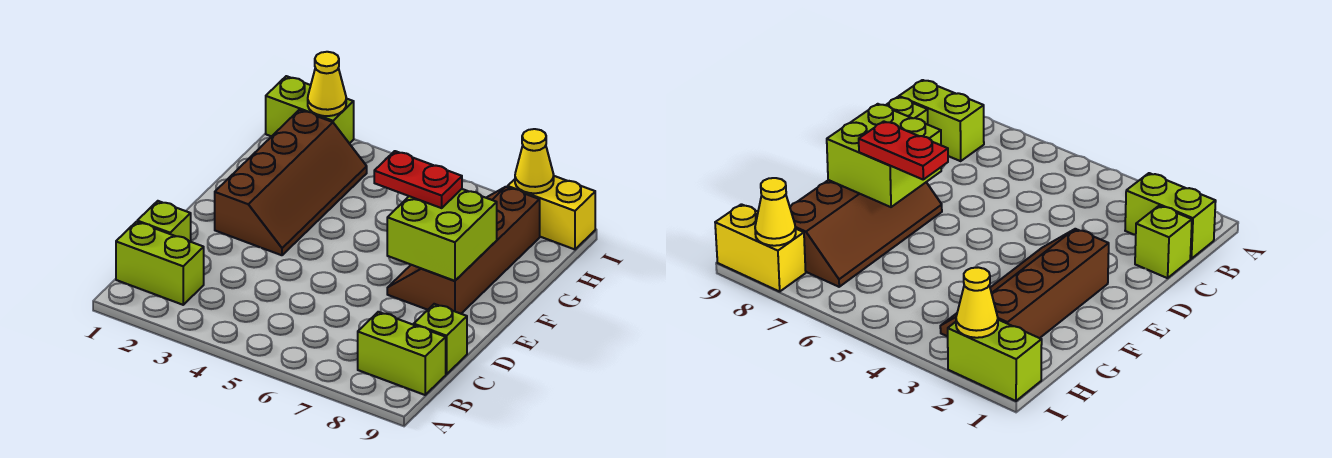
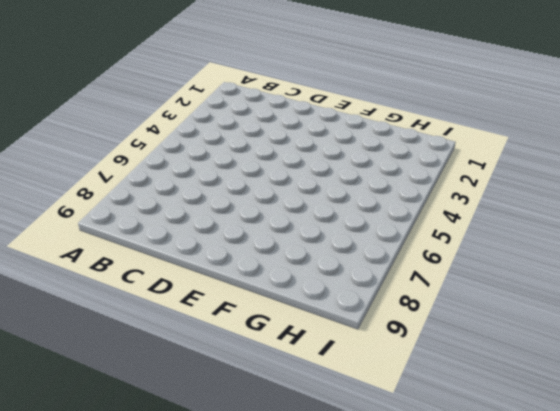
none -> lime 1x2 brick [116,222,204,305]
none -> lime 1x2 brick [358,312,446,395]
none -> lime 1x1 brick [137,201,191,242]

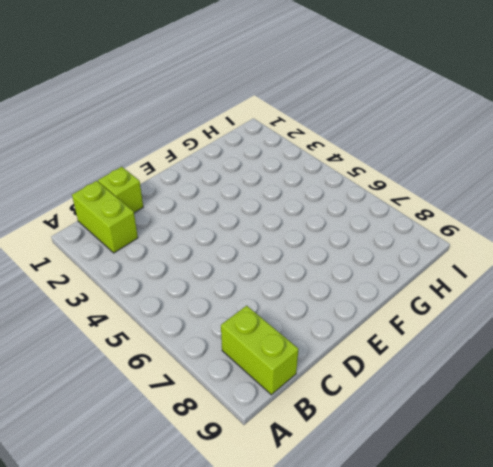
none -> lime 1x1 brick [414,304,467,374]
none -> brown 2x4 slope [215,110,367,255]
none -> brown 2x4 slope [387,187,540,314]

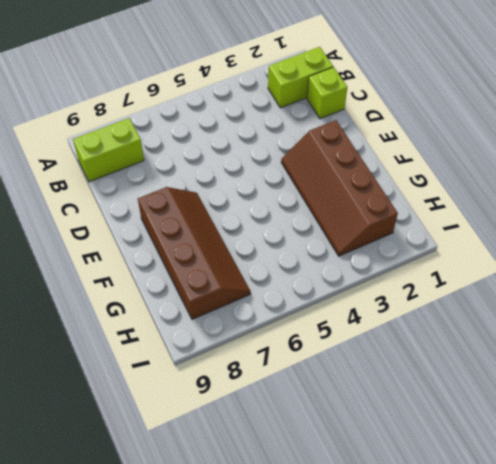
none -> lime 1x1 brick [414,304,467,374]
none -> lime 1x2 brick [266,76,354,144]
none -> yellow 1x2 brick [508,176,595,249]

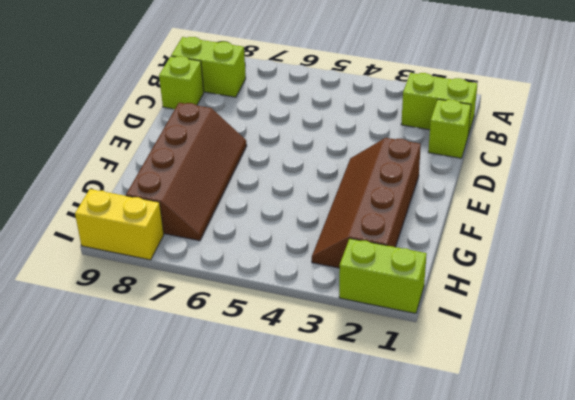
none -> lime 2x2 brick [387,189,497,281]
none -> yellow 1x1 cone [308,52,346,116]
none -> yellow 1x1 cone [515,129,554,193]

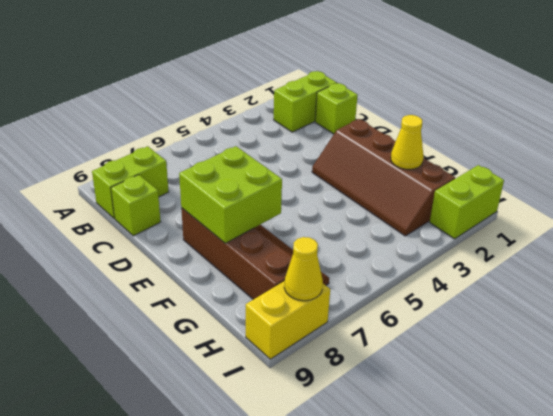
yellow 1x1 cone [391,115,424,169] -> yellow 1x1 cone moved to [308,52,346,116]
none -> red 1x2 plate [374,151,462,208]

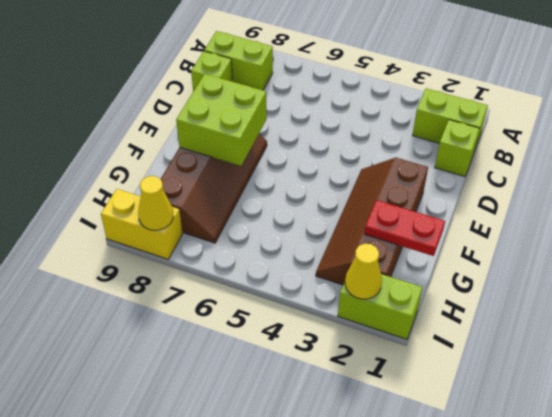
red 1x2 plate [364,200,445,256] -> red 1x2 plate moved to [374,151,462,208]

